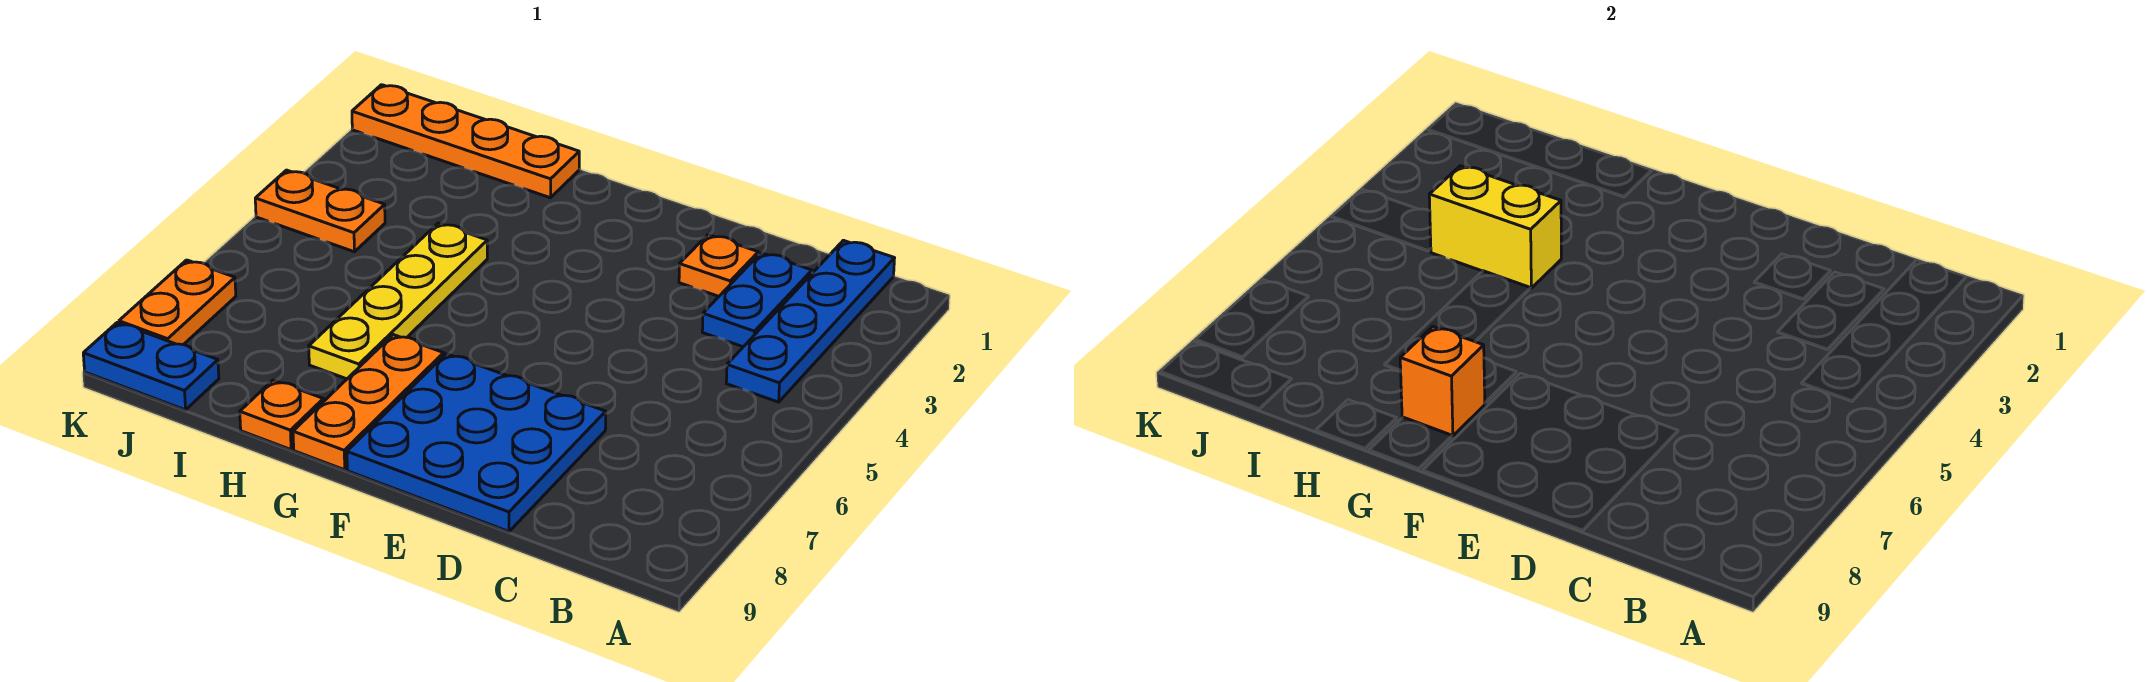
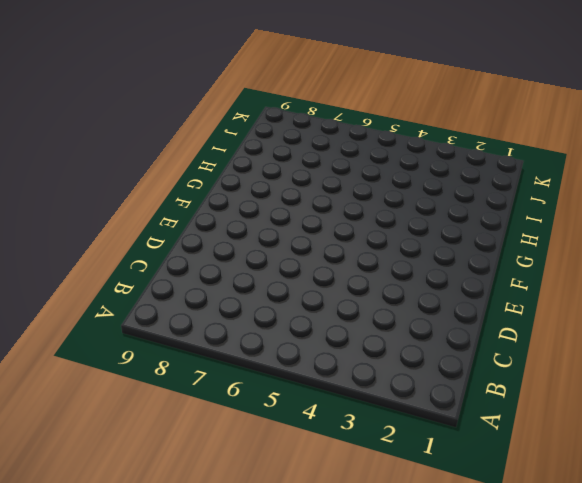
none -> blue 1x4 plate [726,240,895,402]
none -> blue 1x2 plate [702,253,812,347]
none -> orange 1x1 plate [679,235,758,296]

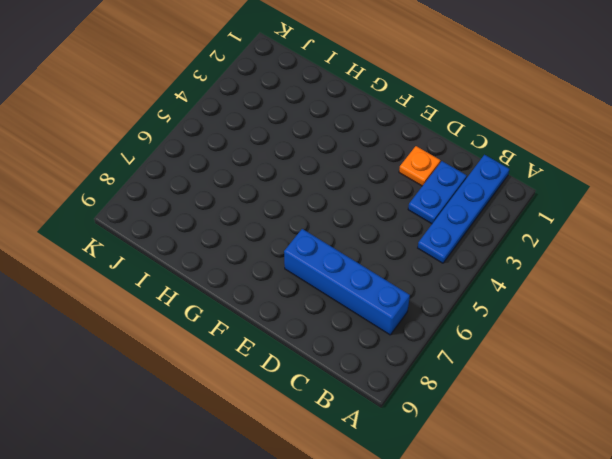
blue 1x4 brick [284,229,410,335] -> blue 3x3 plate [347,354,606,532]
none -> orange 1x3 plate [293,335,444,470]
none -> orange 1x4 plate [352,85,579,198]
none -> yellow 1x4 plate [309,223,487,379]

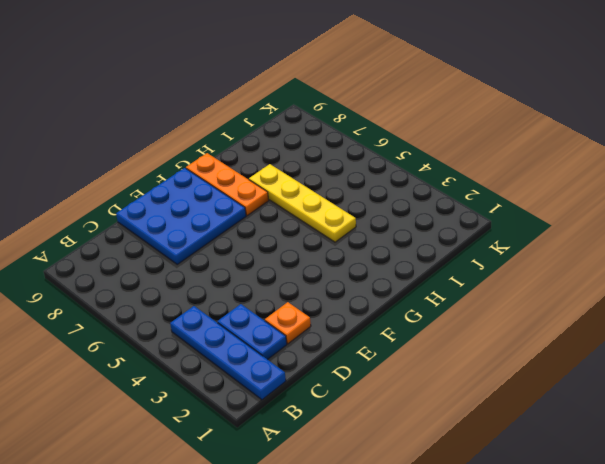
none -> orange 1x4 plate [352,85,579,198]
none -> orange 1x1 plate [240,380,323,450]
none -> orange 1x2 plate [255,170,385,252]

